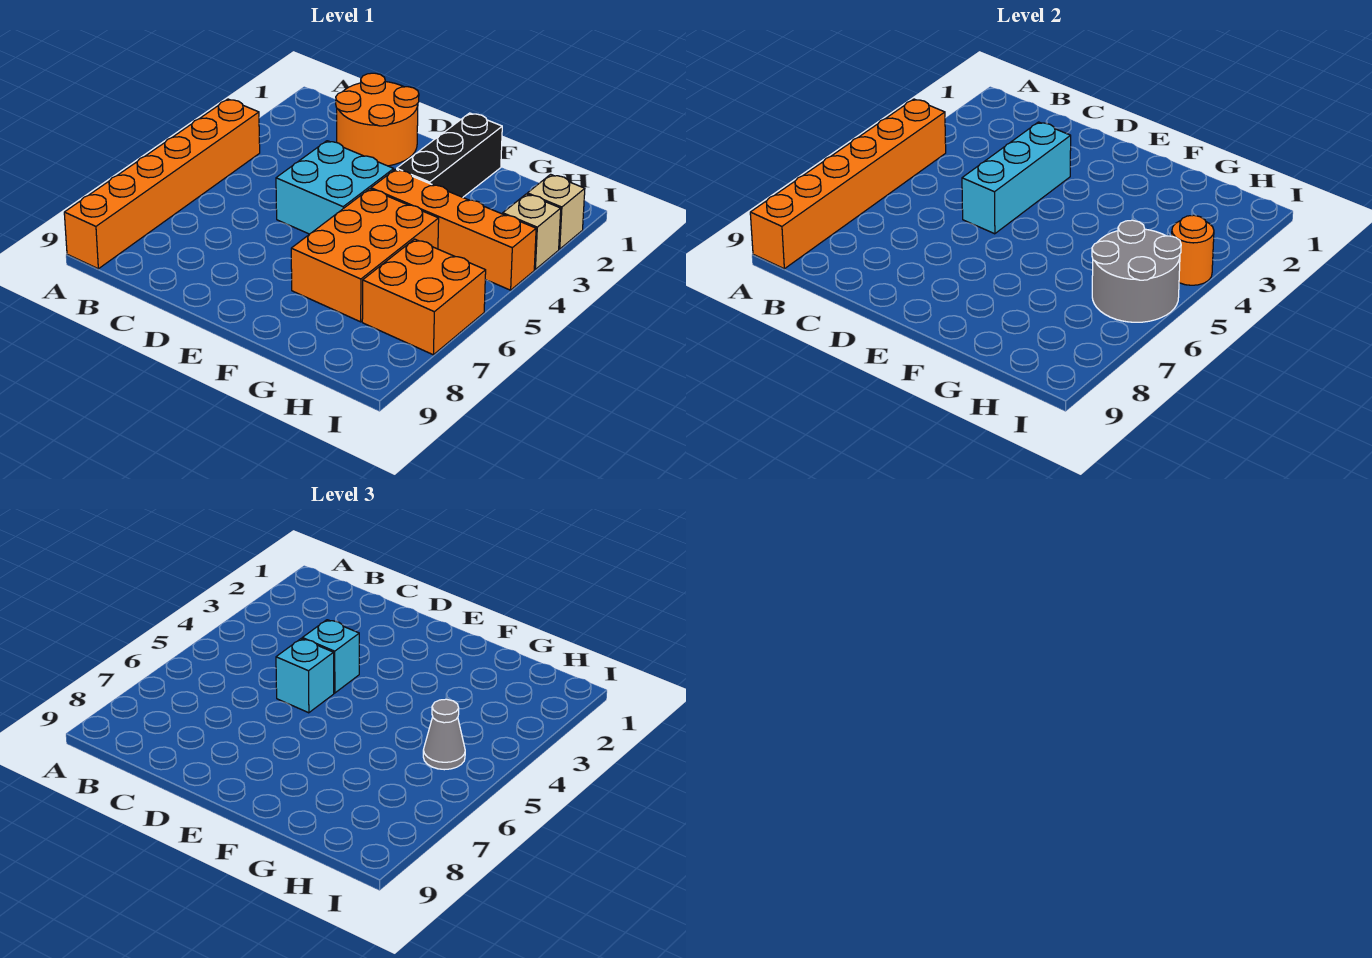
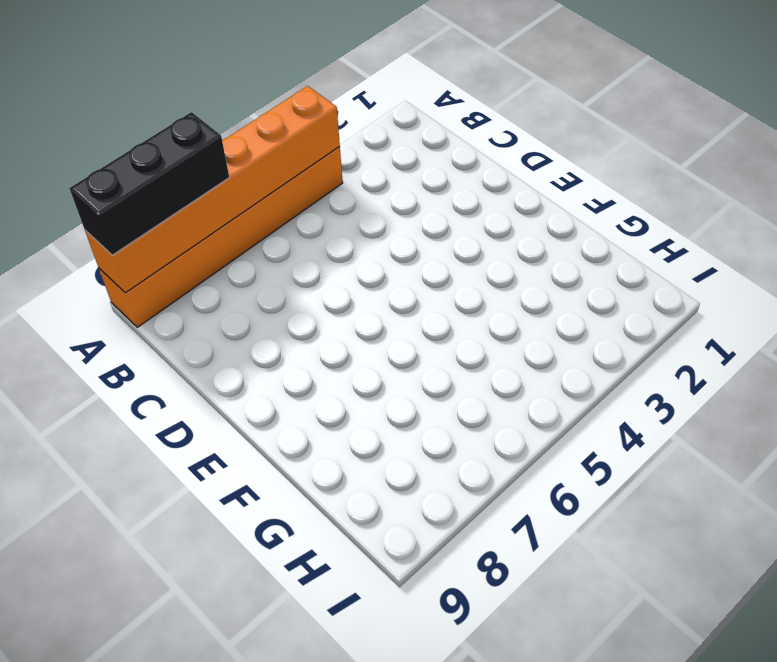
black 1x3 brick [70,112,229,255] -> black 1x3 brick moved to [397,113,502,197]
none -> orange 2x2 round brick [336,73,419,166]
none -> cyan 2x2 brick [276,141,394,234]
none -> orange 1x4 brick [371,169,536,290]

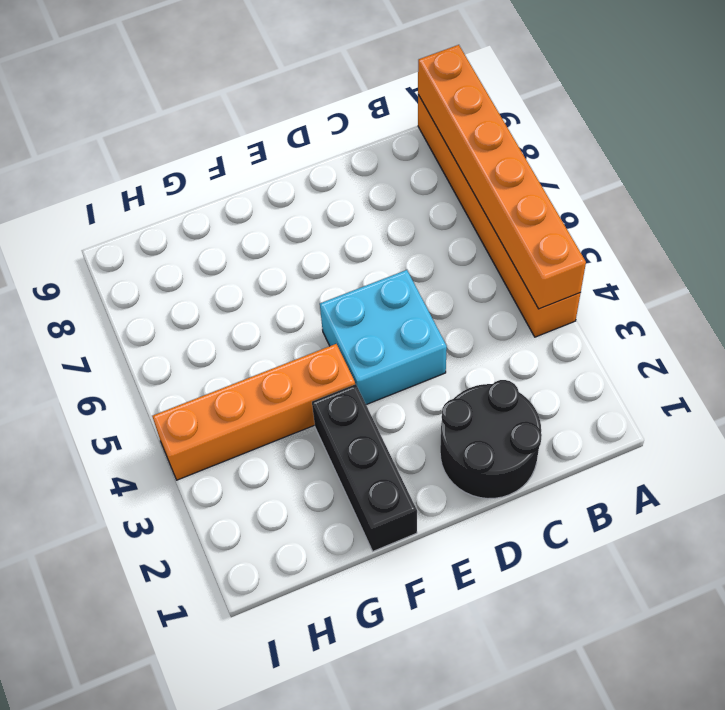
black 2x2 round brick [440,380,542,499] -> orange 2x2 round brick [336,73,419,166]
none -> orange 2x3 brick [291,189,439,322]
none -> orange 2x2 brick [362,239,486,355]
none -> tan 1x1 brick [527,174,585,249]

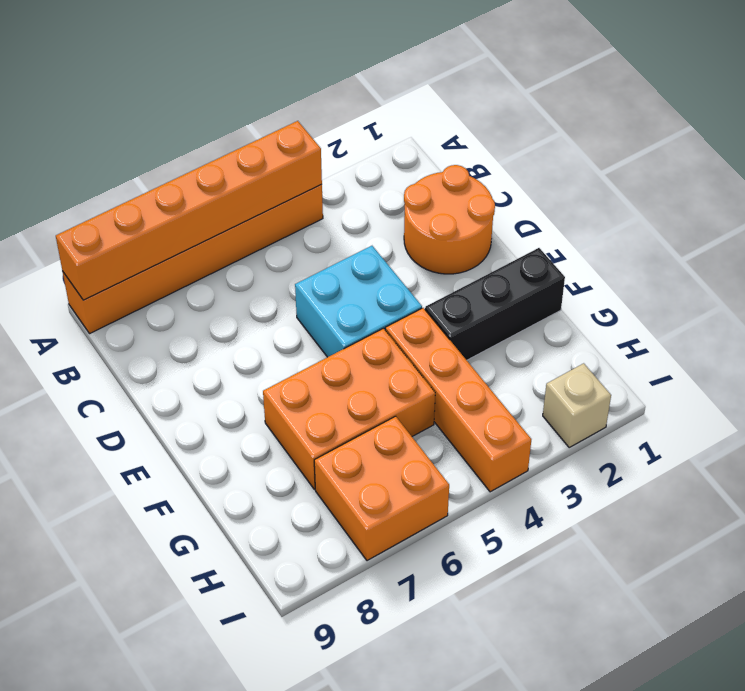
none -> tan 1x1 brick [503,194,561,269]
none -> cyan 1x3 brick [962,122,1071,234]
none -> grey 2x2 round brick [1092,220,1181,322]

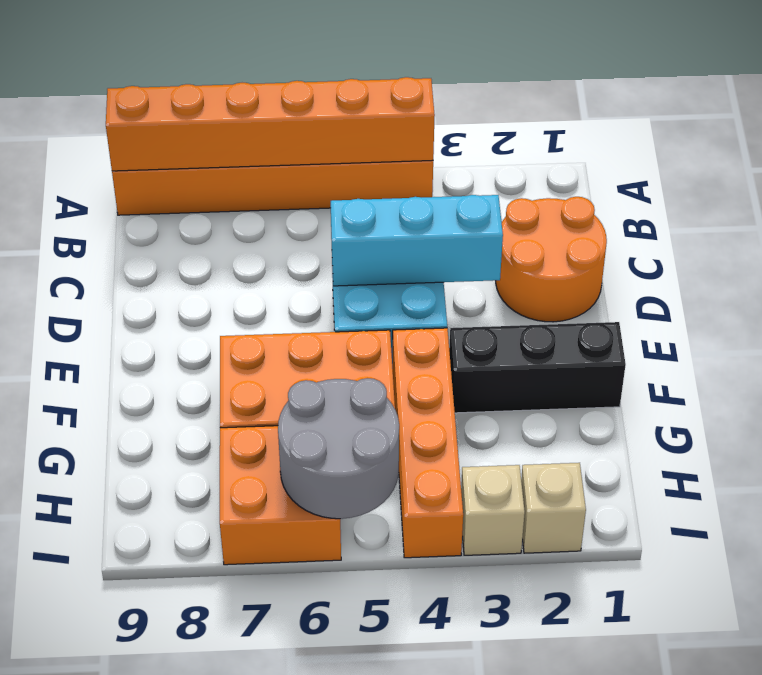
none -> orange 1x1 round brick [1172,215,1214,285]
none -> cyan 1x1 brick [302,620,359,693]
none -> cyan 1x1 brick [276,639,334,713]

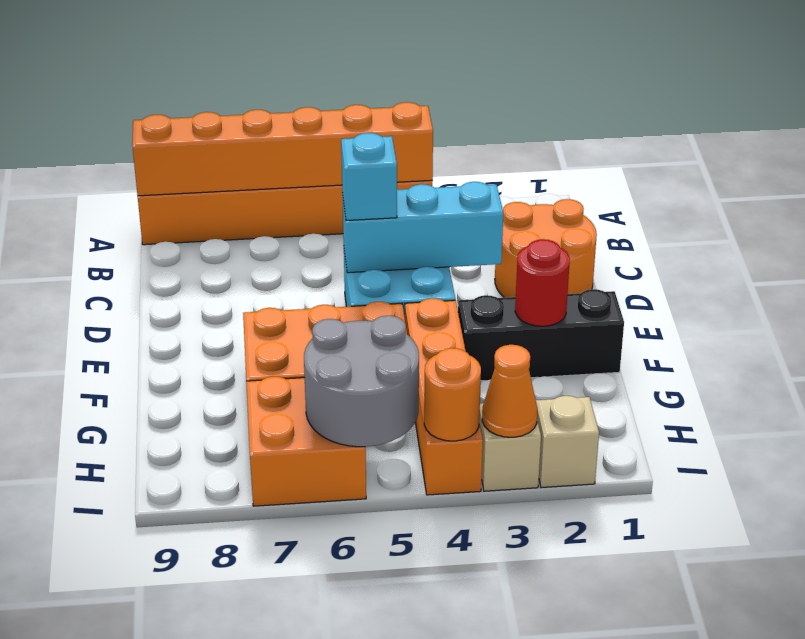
red 1x1 round brick [515,239,570,326] -> none
orange 1x1 cone [482,345,537,437] -> none
none -> cyan 1x1 brick [302,620,359,693]
none -> grey 1x1 cone [423,699,465,770]

